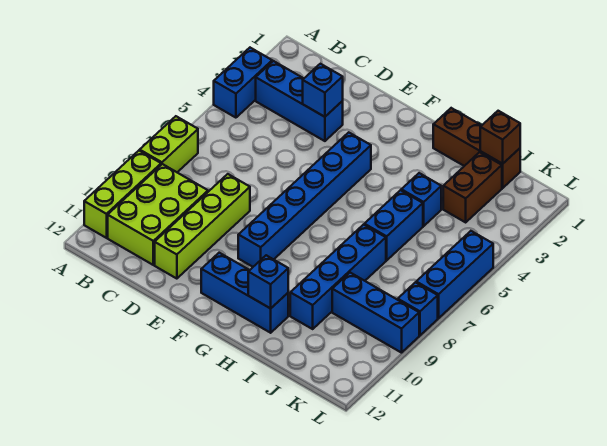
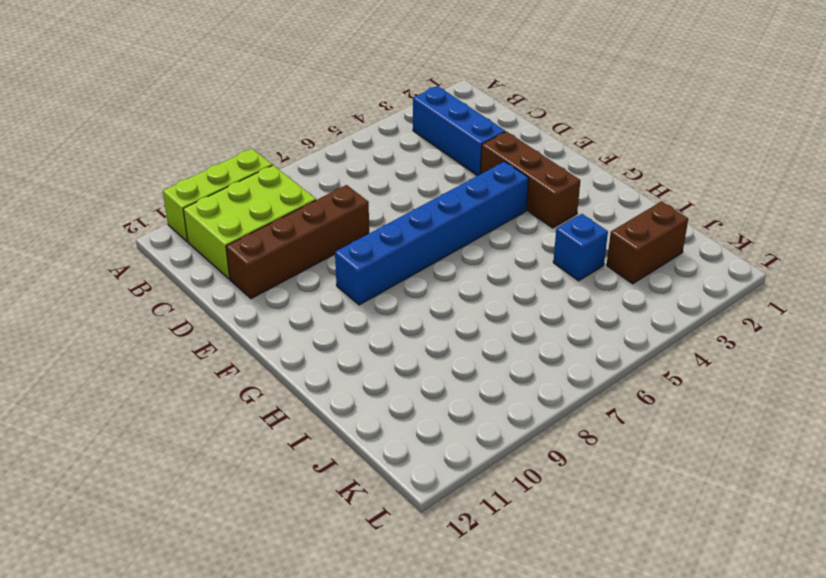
brown 1x4 brick [226,185,369,299] -> lime 1x4 brick [155,174,250,279]
brown 1x3 brick [481,132,580,228] -> brown 1x3 brick moved to [433,108,520,188]
none -> blue 1x2 brick [214,48,272,118]
none -> lime 1x2 brick [140,116,198,172]
none -> blue 1x3 brick [201,253,288,333]

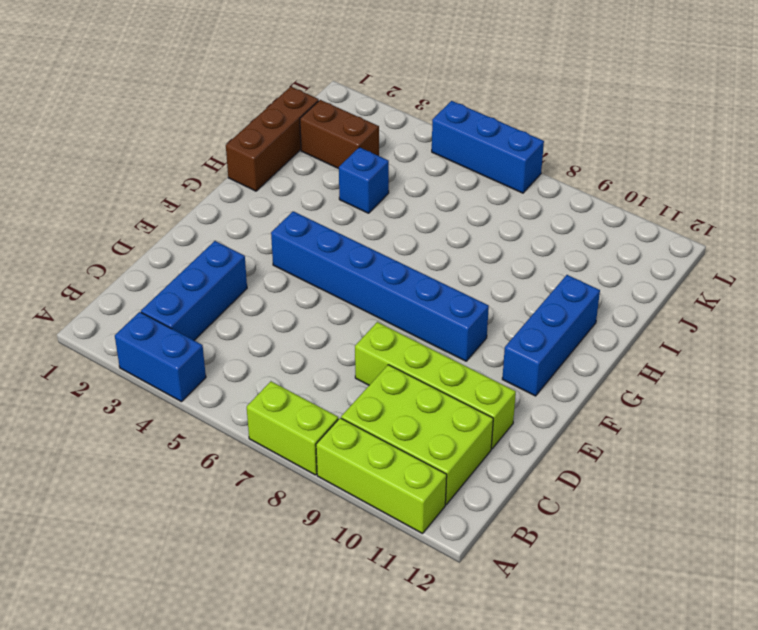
none -> blue 1x2 brick [364,190,423,260]
none -> blue 1x4 brick [290,225,386,329]
none -> blue 1x3 brick [332,273,419,353]

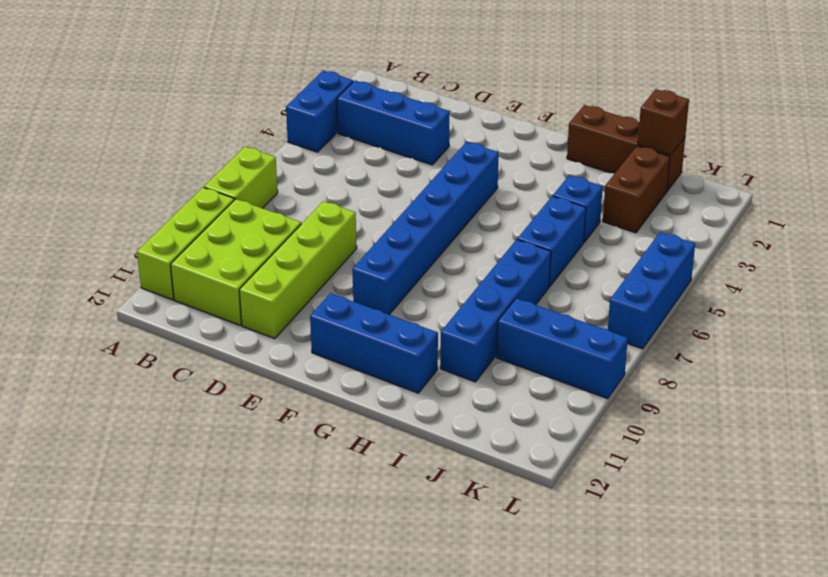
none -> blue 1x1 brick [398,282,438,335]
none -> blue 1x1 brick [303,64,343,117]
none -> blue 1x1 brick [248,255,288,308]

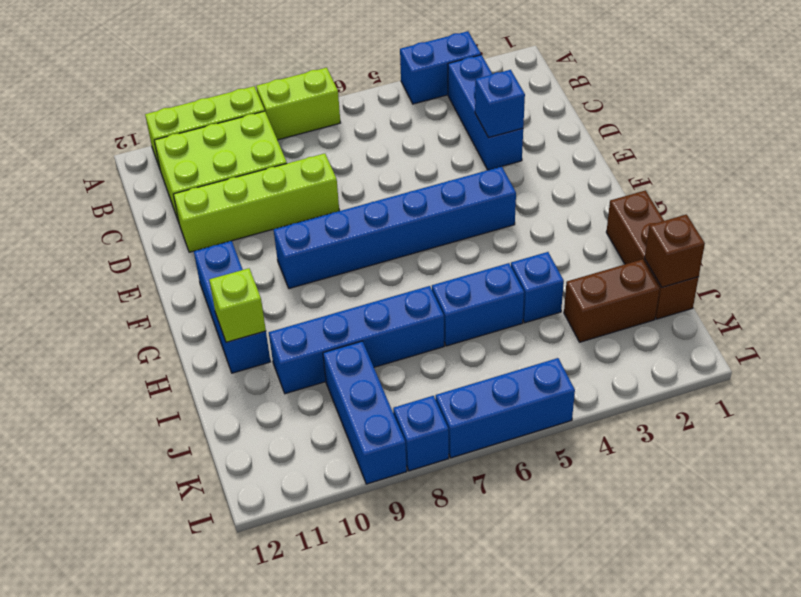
lime 1x1 brick [209,268,266,342] -> blue 1x1 brick [248,255,288,308]

